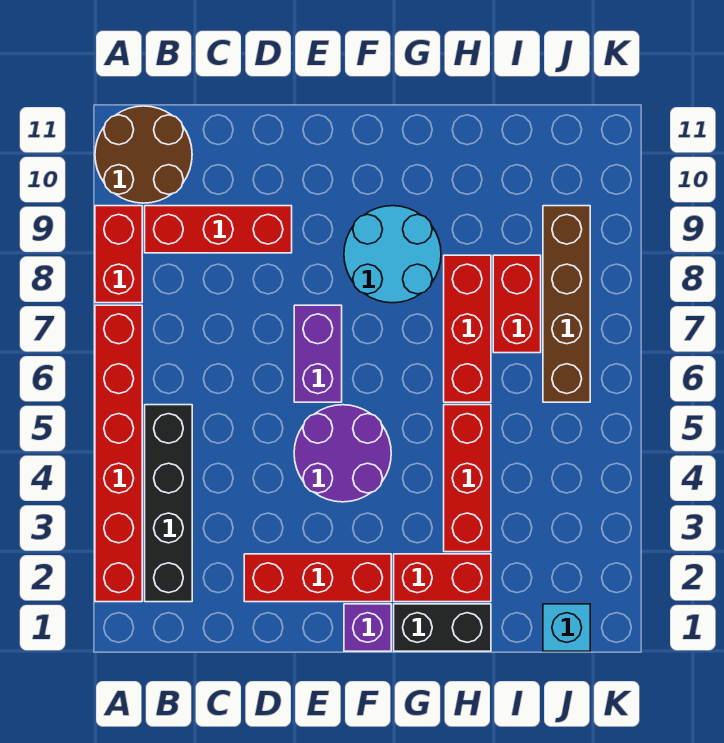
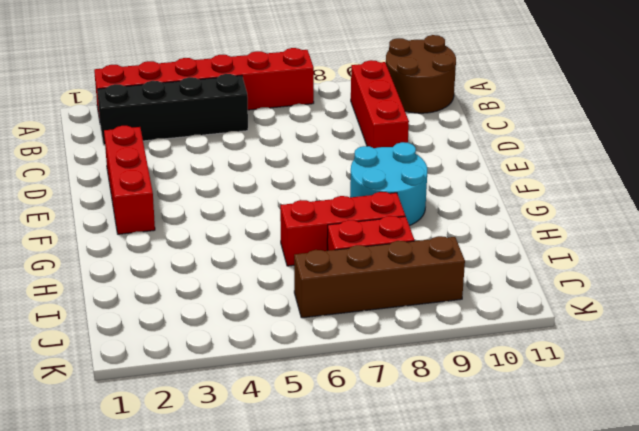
none -> red 1x2 brick [95,206,142,303]
none -> purple 2x2 round brick [294,405,391,502]
none -> purple 1x2 brick [294,305,342,402]

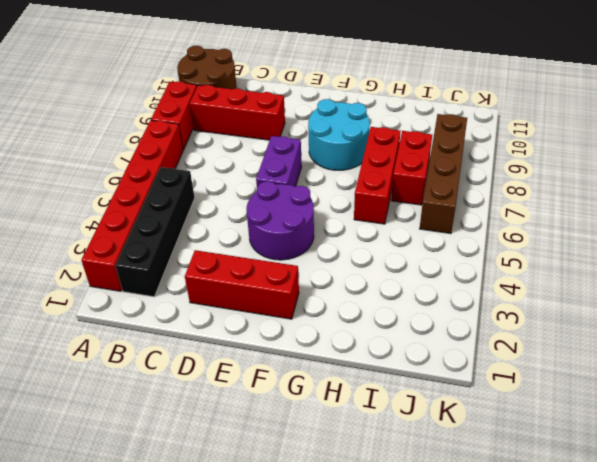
none -> purple 1x1 brick [344,604,391,651]
none -> black 1x2 brick [394,604,491,651]
none -> red 1x2 brick [394,554,491,602]

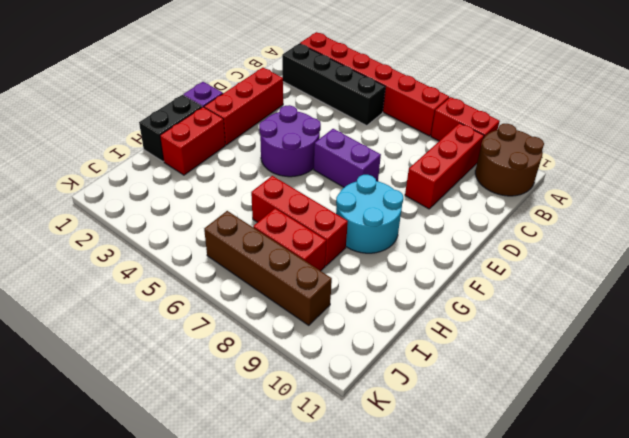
none -> red 1x3 brick [444,405,491,552]
none -> cyan 1x1 brick [543,604,590,651]

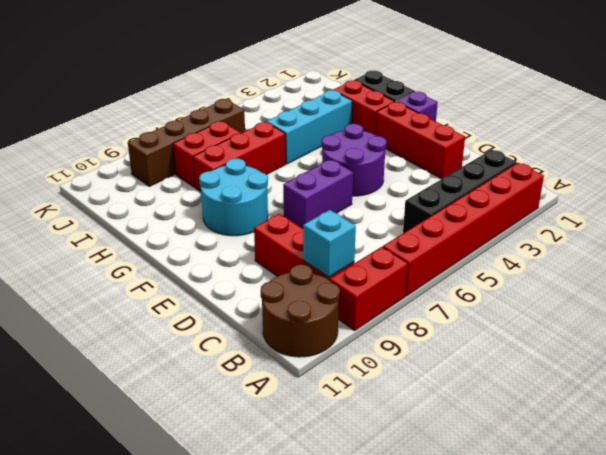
cyan 1x1 brick [303,210,356,277] -> cyan 1x1 brick moved to [543,604,590,651]
cyan 1x3 brick [267,90,352,164] -> red 1x3 brick [444,405,491,552]

